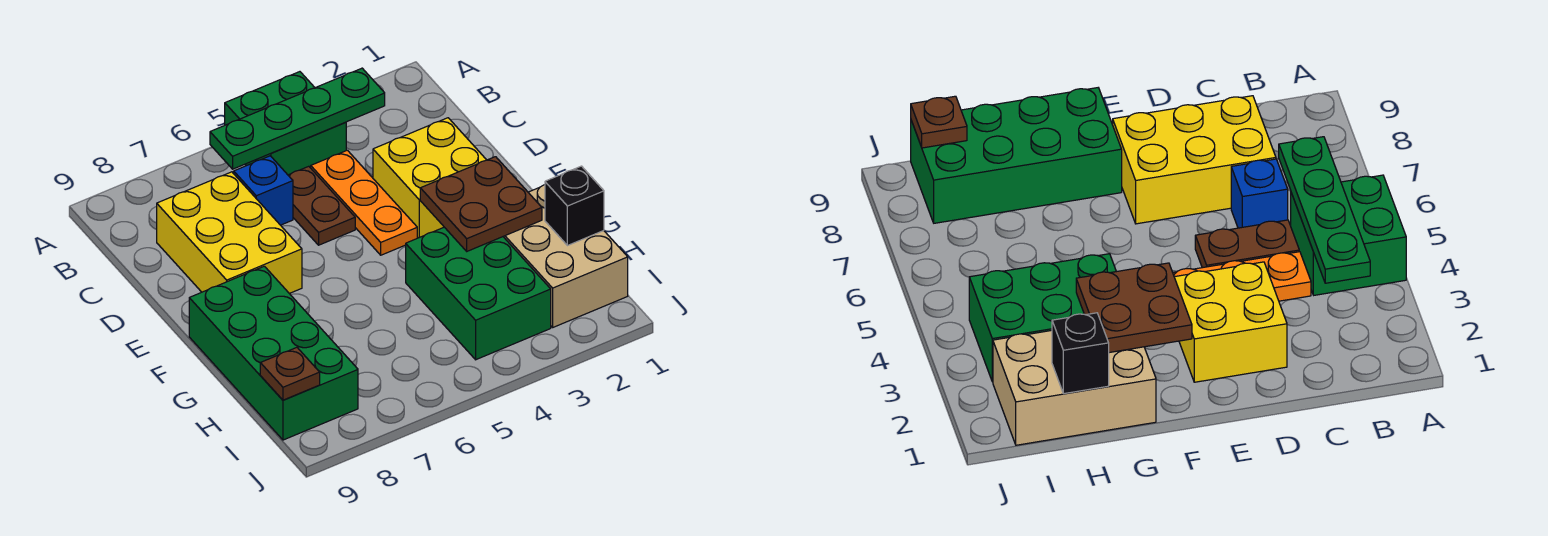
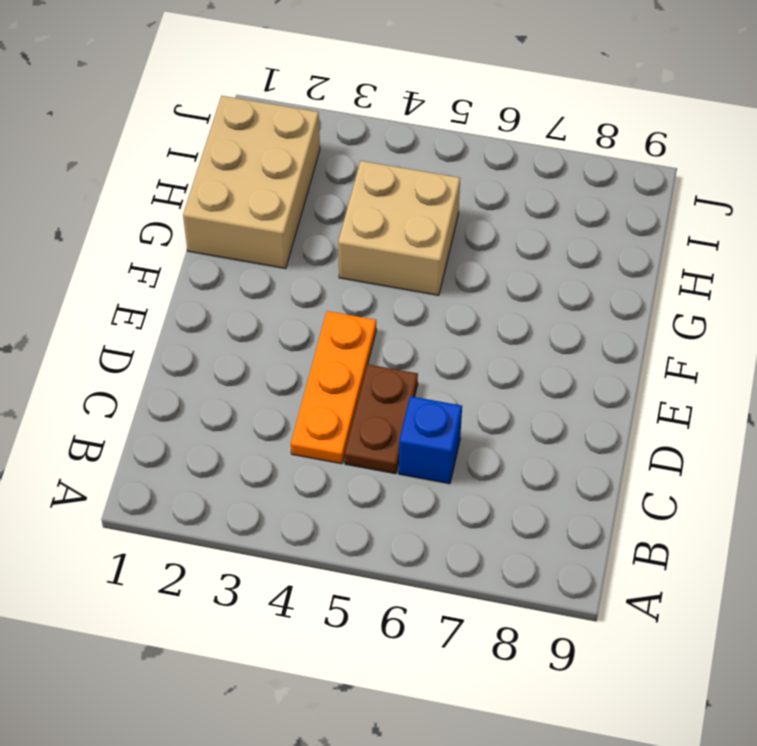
tan 2x2 brick [338,161,460,295] -> green 2x3 brick [406,227,551,360]
none -> green 2x2 brick [225,72,346,175]
none -> yellow 2x3 brick [157,172,302,294]
none -> yellow 2x2 brick [373,118,486,238]

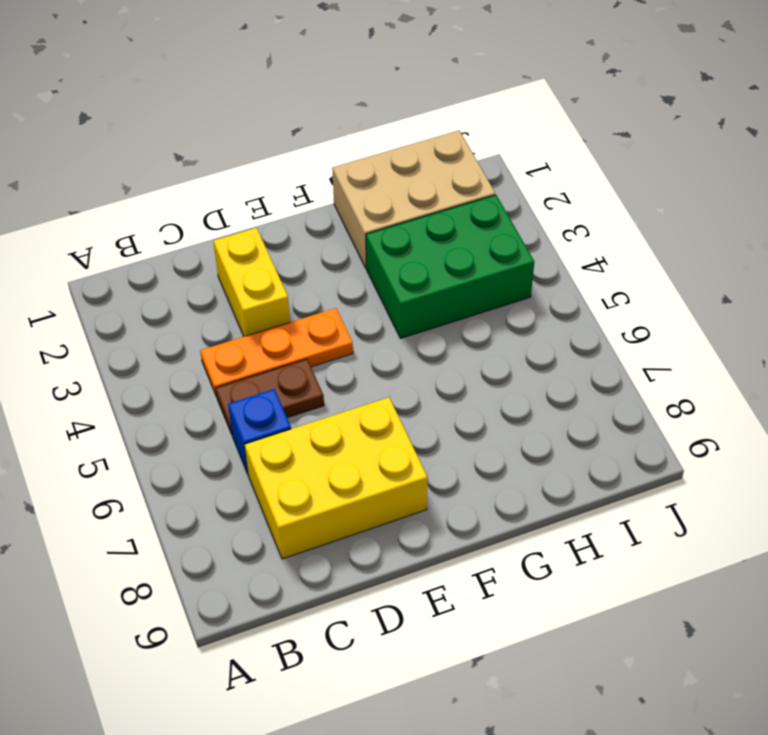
yellow 1x2 brick [213,228,290,337] -> yellow 2x2 brick [373,118,486,238]
none -> green 2x2 brick [225,72,346,175]
none -> green 2x4 brick [189,266,358,440]
none -> green 1x4 plate [210,68,385,169]

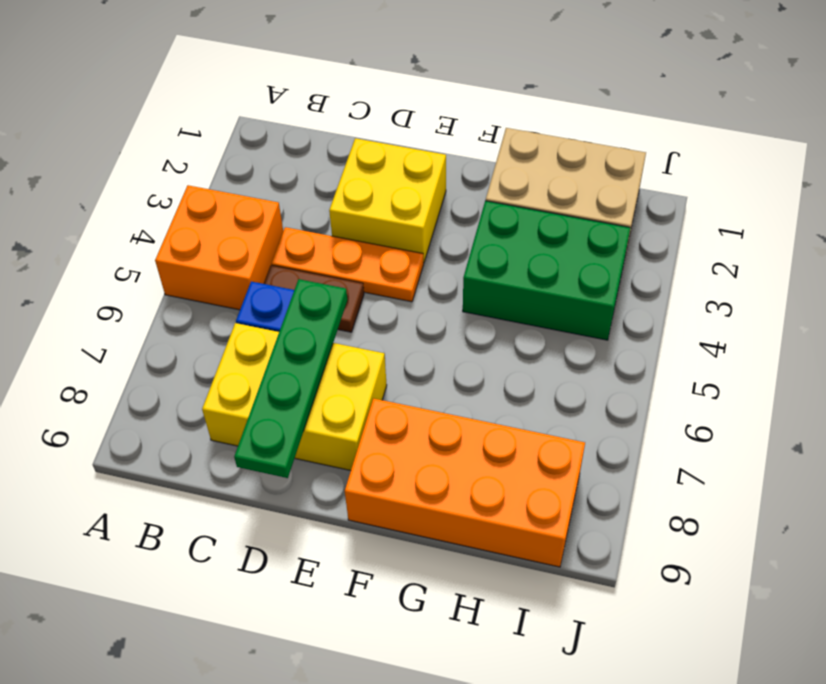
orange 2x2 brick [155,185,283,310] -> green 2x2 brick [225,72,346,175]
green 1x4 plate [234,279,347,478] -> green 1x4 plate moved to [210,68,385,169]
orange 2x4 brick [345,398,585,567] -> green 2x4 brick [189,266,358,440]
none -> brown 2x2 plate [420,157,542,251]
none -> black 1x1 brick [545,166,604,246]
none -> brown 1x1 plate [260,348,320,400]

